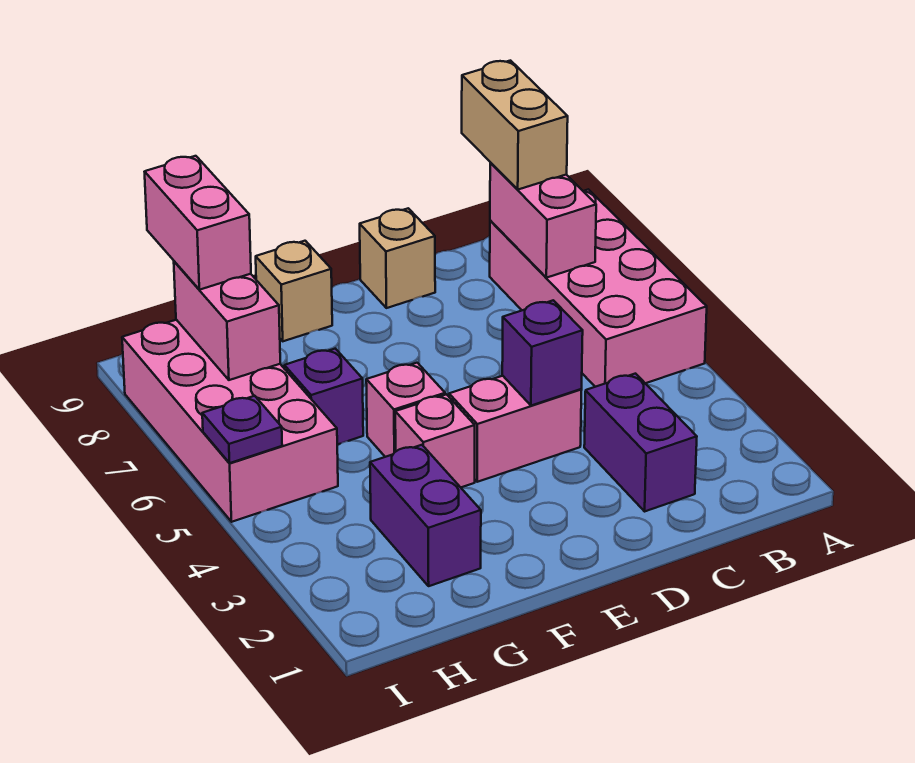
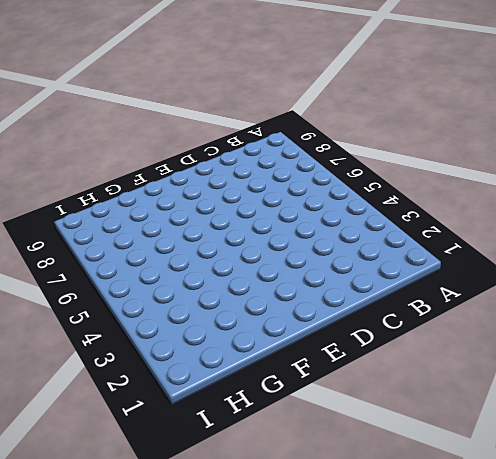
none -> pink 2x4 brick [490,189,707,387]
none -> purple 1x2 brick [584,374,697,511]
none -> pink 1x2 brick [449,376,581,482]

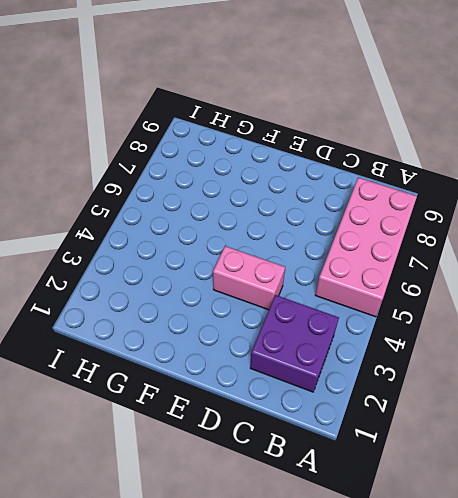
purple 2x2 brick [250,295,339,392] -> purple 1x2 brick [584,374,697,511]
none -> tan 1x1 brick [360,208,435,308]
none -> pink 1x1 brick [395,394,475,487]
none -> pink 1x1 brick [366,363,445,457]

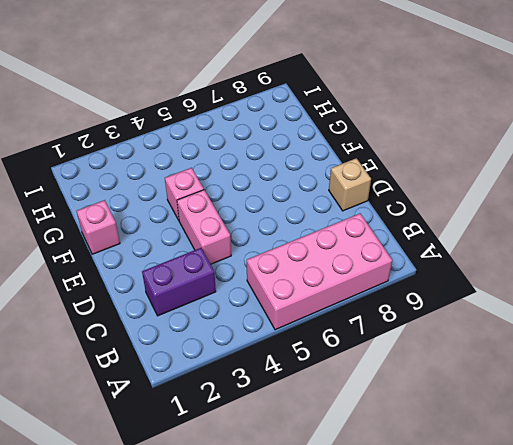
pink 1x1 brick [77,200,120,254] -> pink 1x1 brick moved to [366,363,445,457]
none -> tan 1x1 brick [256,241,332,341]
none -> purple 1x2 brick [370,445,481,586]
none -> purple 1x1 brick [284,349,363,445]

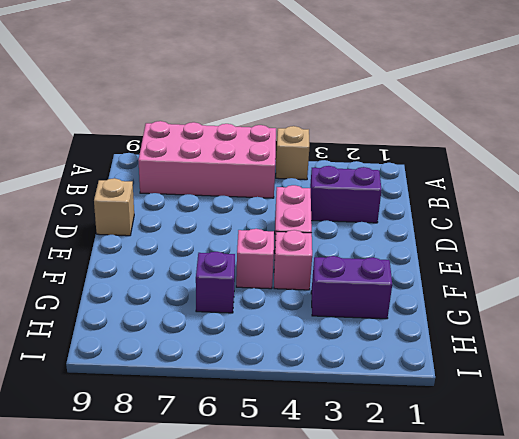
tan 1x1 brick [276,126,309,180] -> tan 1x1 brick moved to [256,241,332,341]
none -> pink 2x4 brick [122,320,338,522]
none -> pink 1x2 brick [490,163,596,278]
none -> purple 1x1 brick [502,300,583,406]

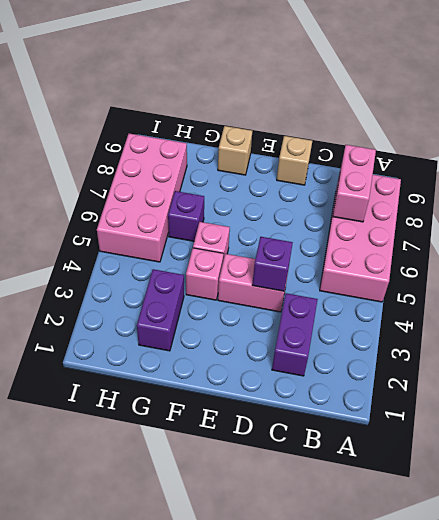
none -> pink 1x2 brick [174,261,280,380]
none -> purple 1x1 plate [202,396,282,463]
none -> tan 1x2 brick [462,61,568,190]

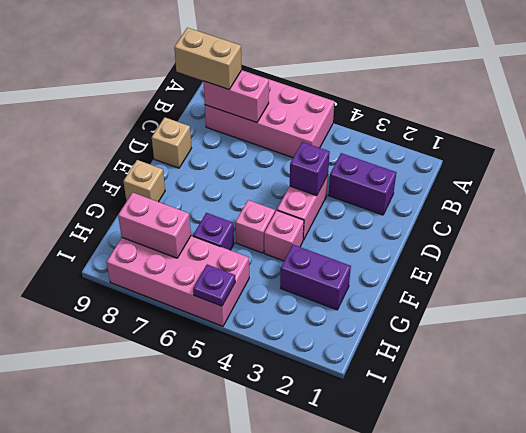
none -> pink 1x2 brick [145,156,251,290]

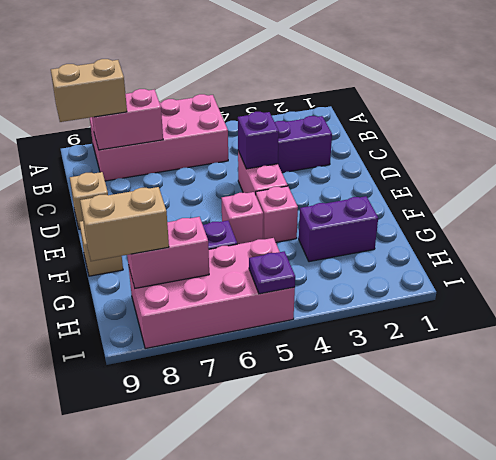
tan 1x2 brick [80,187,169,261] -> pink 1x2 brick [145,156,251,290]

